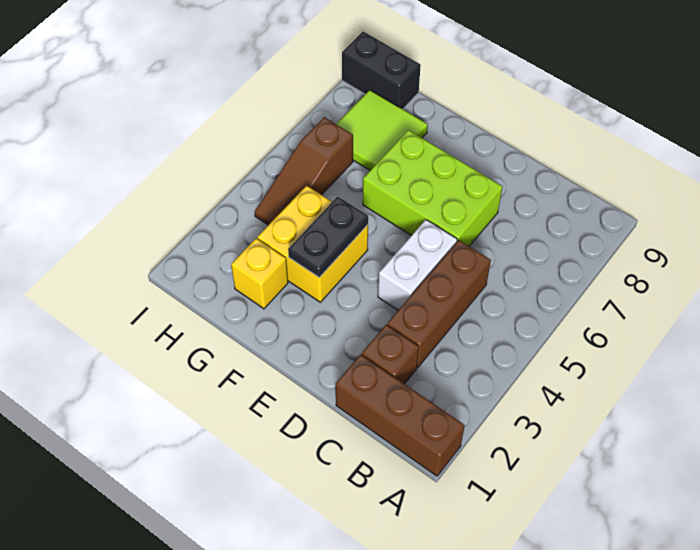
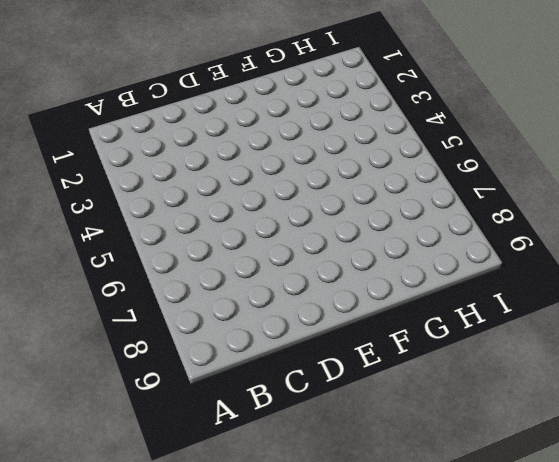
none -> brown 1x3 brick [336,354,465,476]
none -> brown 1x1 brick [362,325,419,384]

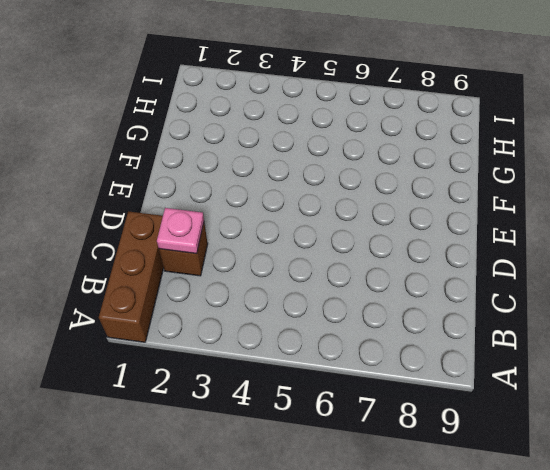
pink 1x1 plate [157,208,204,254] -> none
none -> brown 1x3 brick [387,240,491,367]
none -> white 1x2 brick [378,220,457,310]

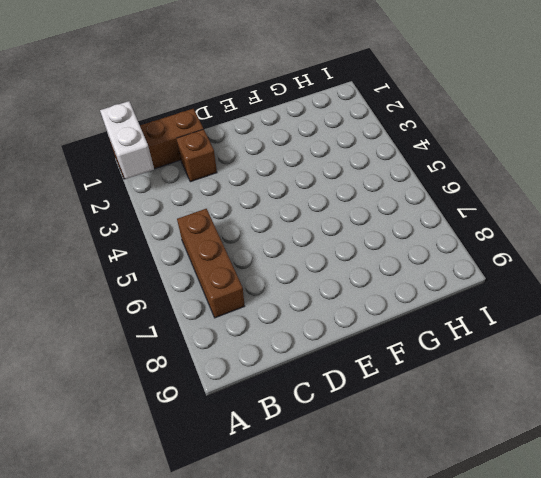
white 1x2 brick [100,101,154,179] -> white 1x2 brick moved to [378,220,457,310]
brown 1x3 brick [177,209,245,318] -> brown 1x3 brick moved to [387,240,491,367]
none -> lime 2x3 brick [363,130,502,246]
none -> yellow 2x2 brick [257,186,368,302]

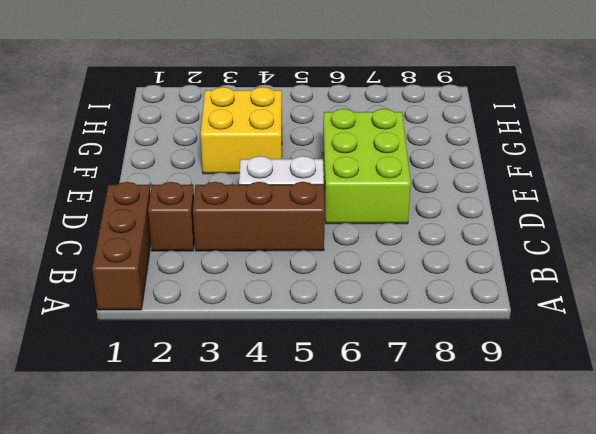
none -> yellow 1x1 brick [231,238,288,309]
none -> lime 2x2 tile [337,90,428,170]

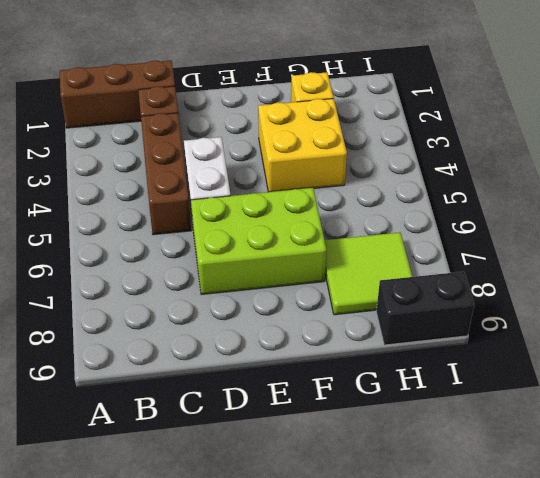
none -> brown 1x3 slope [255,117,353,225]
none -> black 1x2 plate [288,196,368,278]

